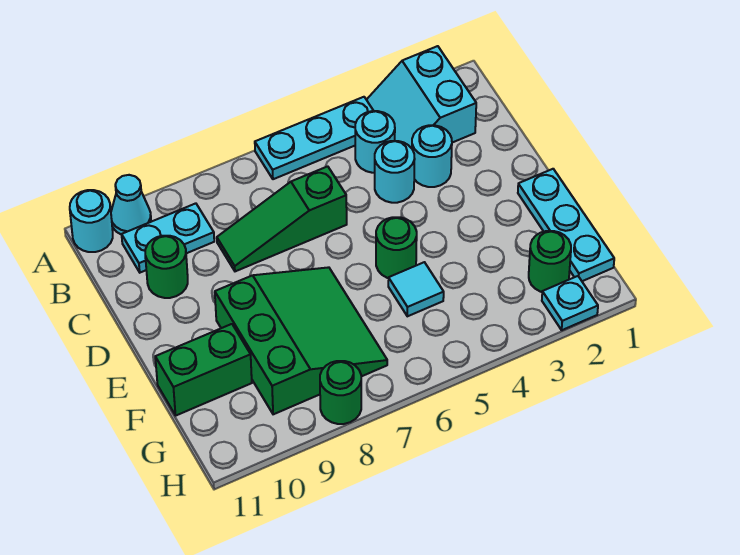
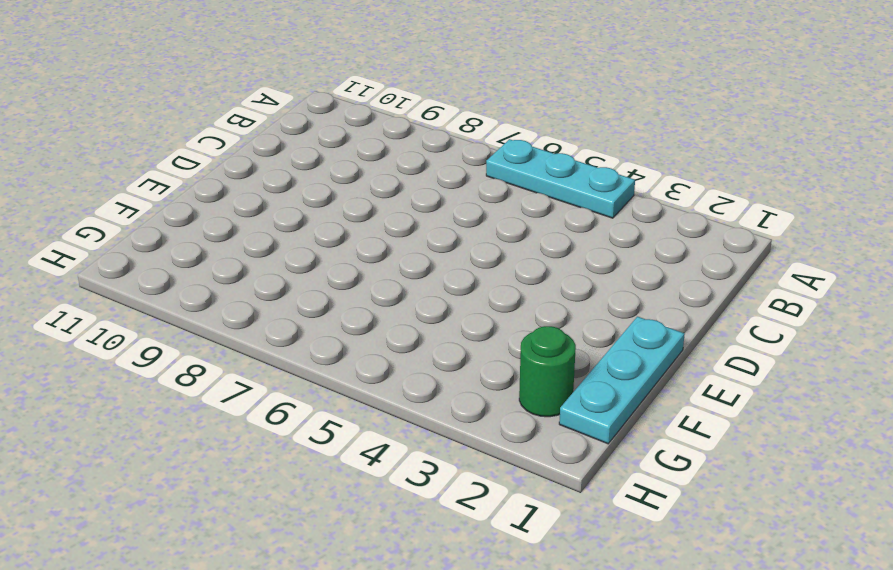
none -> cyan 2x2 slope [367,46,476,148]
none -> cyan 1x1 cone [111,175,151,235]
none -> cyan 1x1 round brick [70,190,113,252]

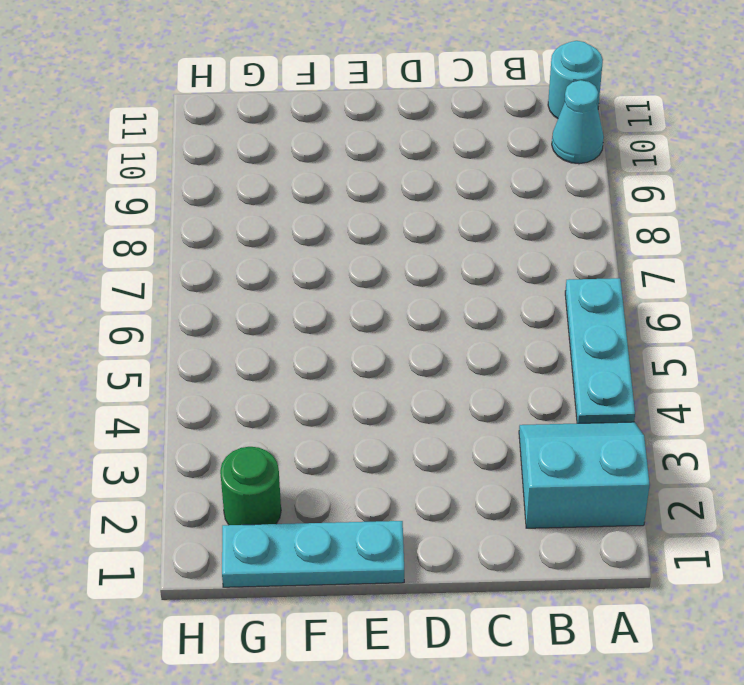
none -> cyan 1x1 round brick [355,111,395,173]
none -> cyan 1x2 plate [122,203,214,273]
none -> cyan 1x1 round brick [412,125,452,187]

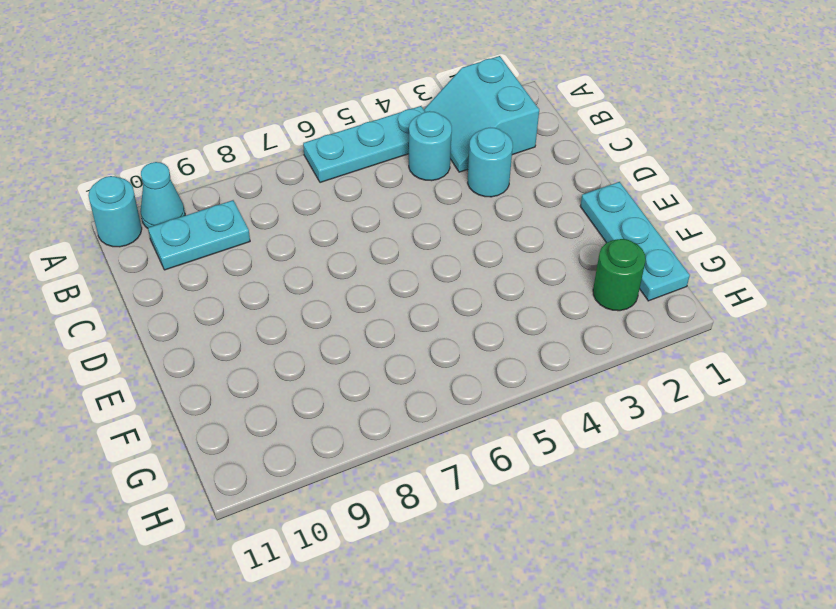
none -> cyan 1x1 round brick [375,141,415,203]
none -> green 1x3 slope [217,166,347,271]
none -> green 1x1 round brick [145,236,188,298]

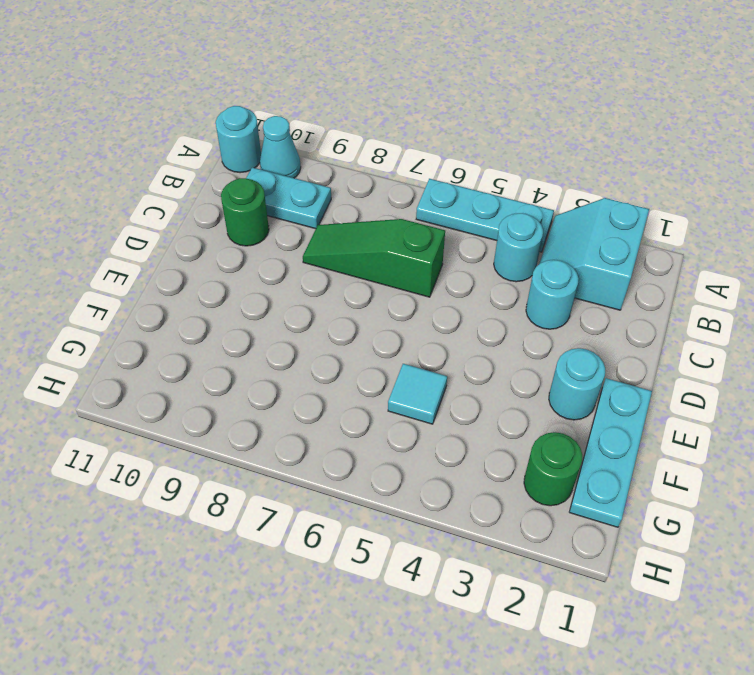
cyan 1x1 round brick [549,348,605,420] -> cyan 1x1 round brick moved to [375,141,415,203]
none -> green 1x1 round brick [376,217,417,278]
none -> green 3x3 slope [215,267,387,414]
none -> green 1x2 brick [155,324,252,415]

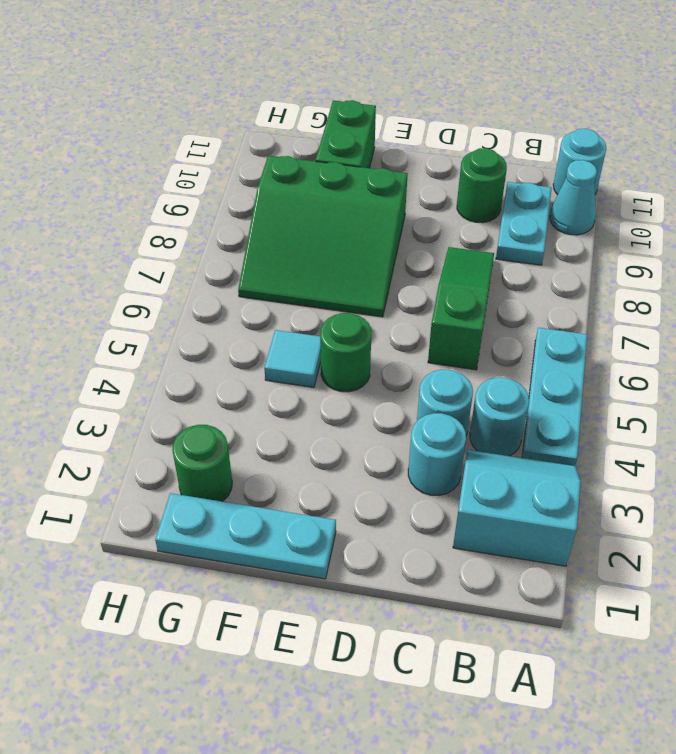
none -> cyan 1x1 plate [542,276,598,330]
none -> green 1x1 round brick [320,361,361,424]

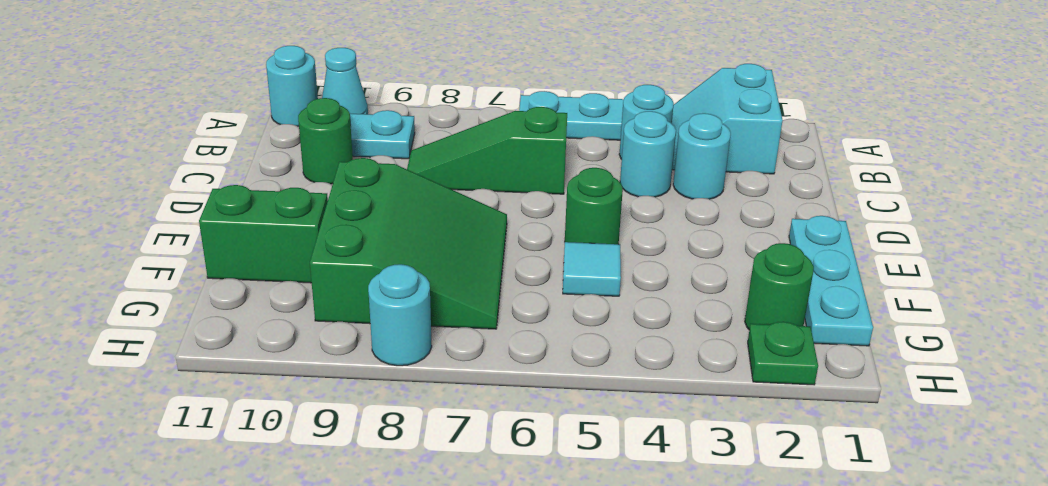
green 1x1 plate [748,322,818,385] -> cyan 1x1 plate [542,276,598,330]
cyan 1x1 round brick [368,264,432,366] -> green 1x1 round brick [320,361,361,424]

